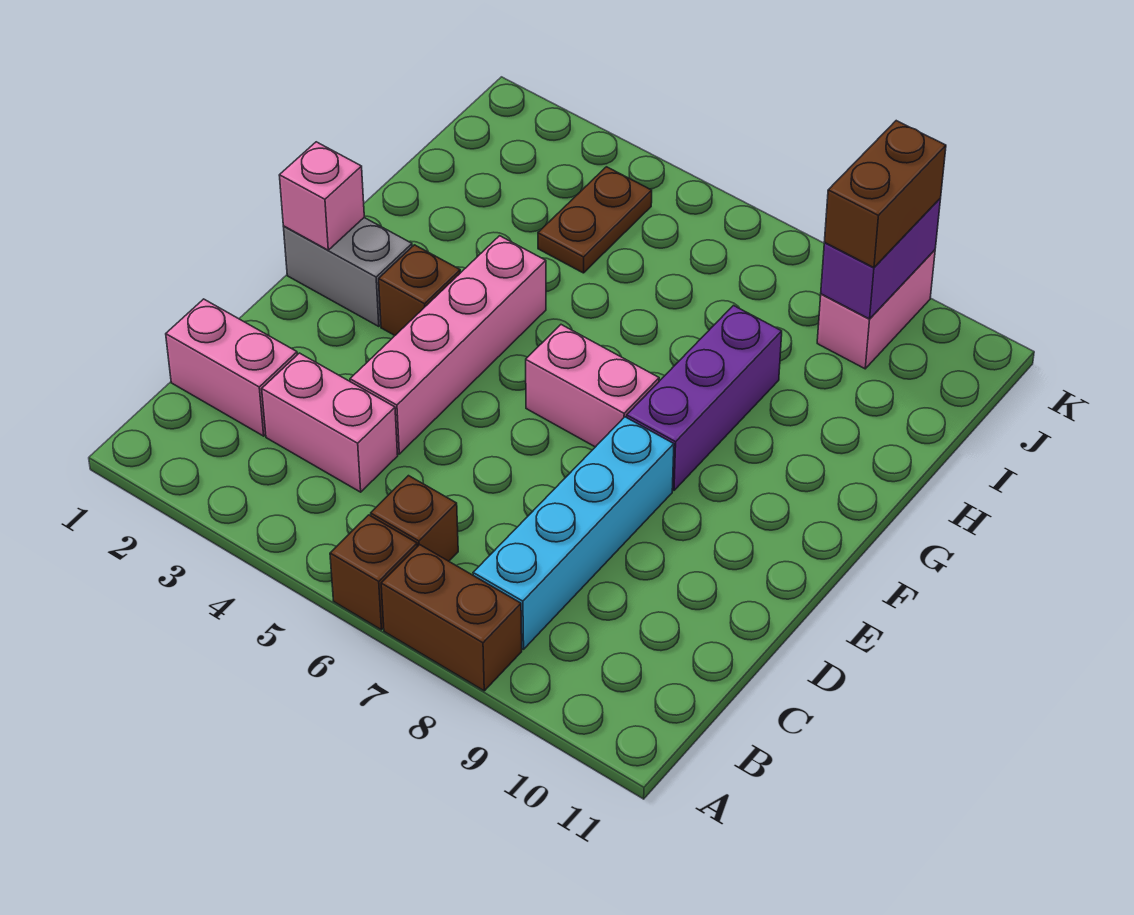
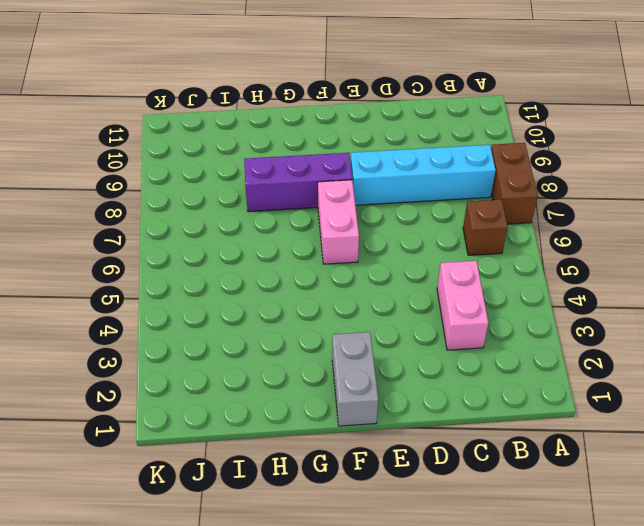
none -> brown 1x1 brick [330,515,417,630]
none -> pink 1x2 brick [166,299,297,436]
none -> pink 1x4 brick [350,236,546,454]

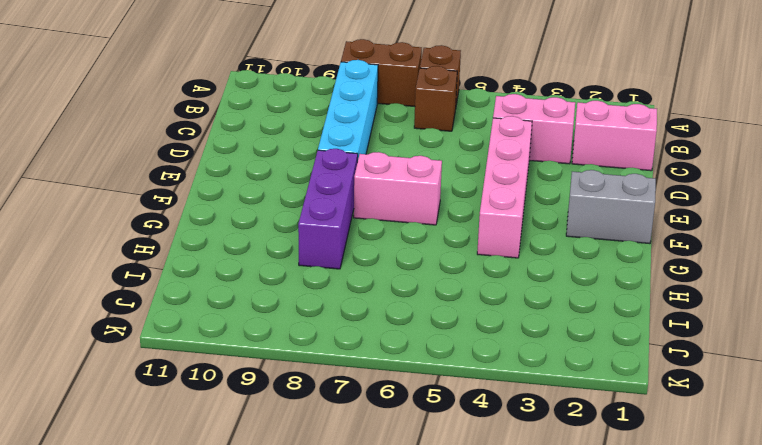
none -> brown 1x1 brick [379,245,460,335]
none -> brown 1x2 plate [538,167,652,273]
none -> pink 1x2 brick [817,250,935,369]

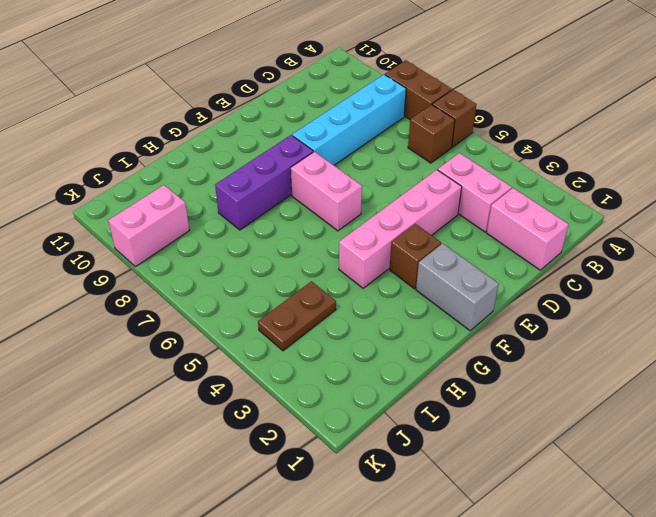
none -> pink 1x1 brick [279,142,364,250]
none -> purple 1x2 brick [821,198,941,319]
none -> brown 1x2 brick [824,121,946,268]

